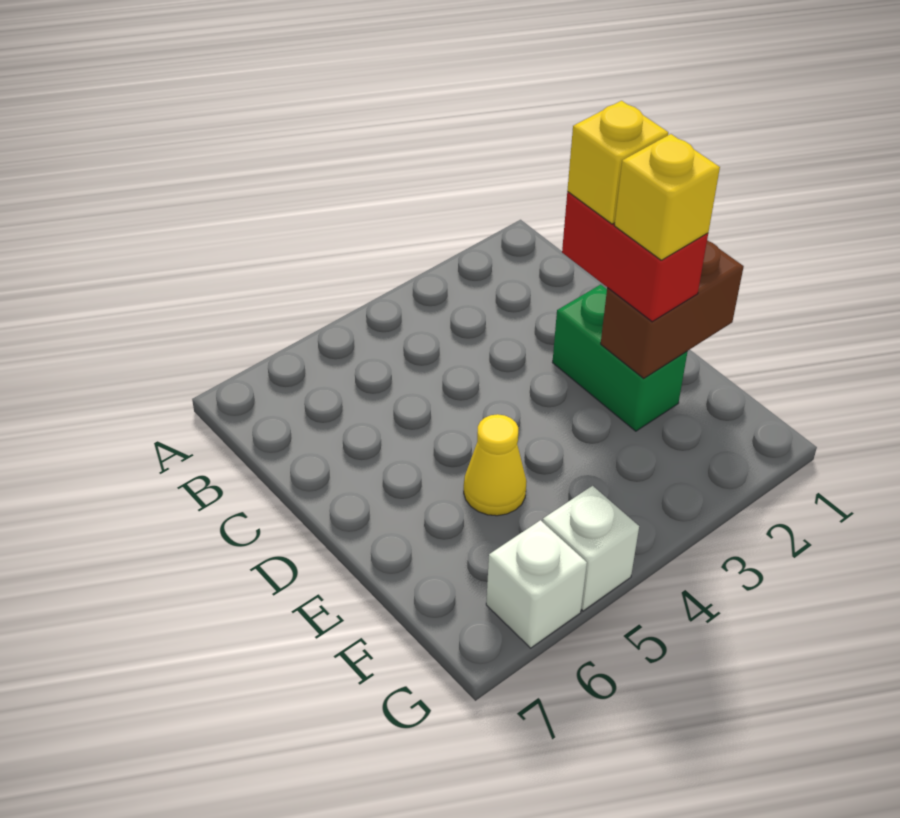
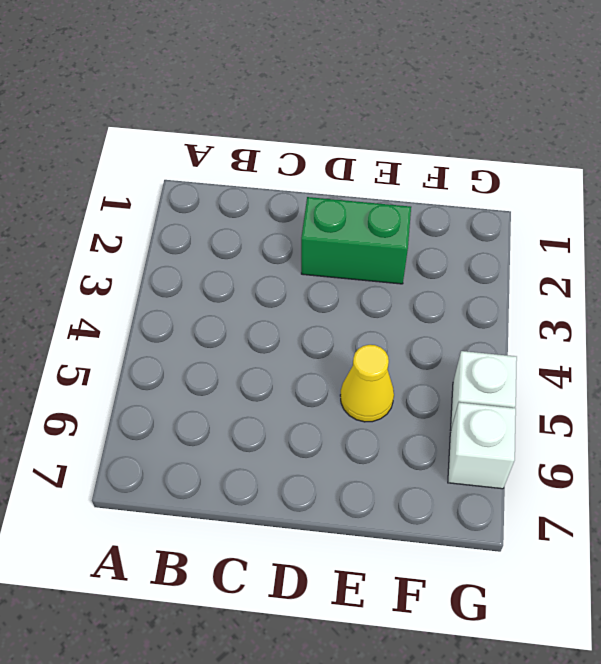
none -> brown 1x2 brick [601,240,744,378]
none -> red 1x2 brick [562,192,708,322]

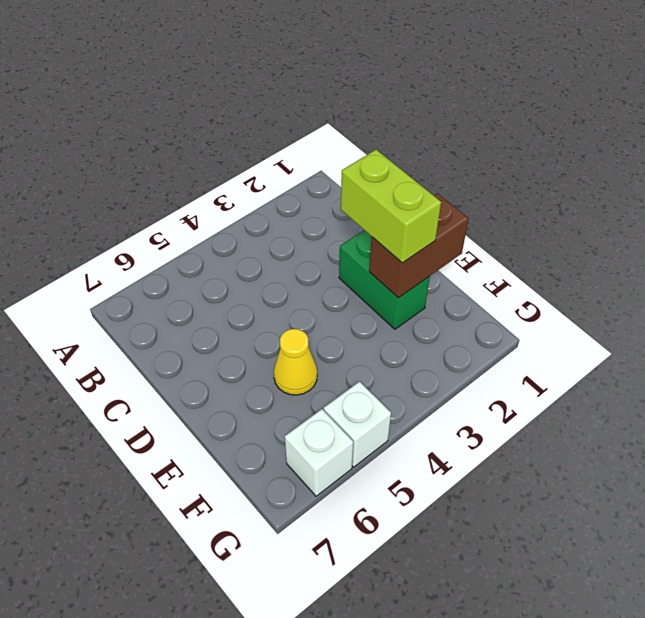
lime 1x2 brick [341,150,441,263] -> red 1x2 brick [562,192,708,322]
none -> yellow 1x1 brick [567,101,668,224]
none -> yellow 1x1 brick [615,134,720,260]

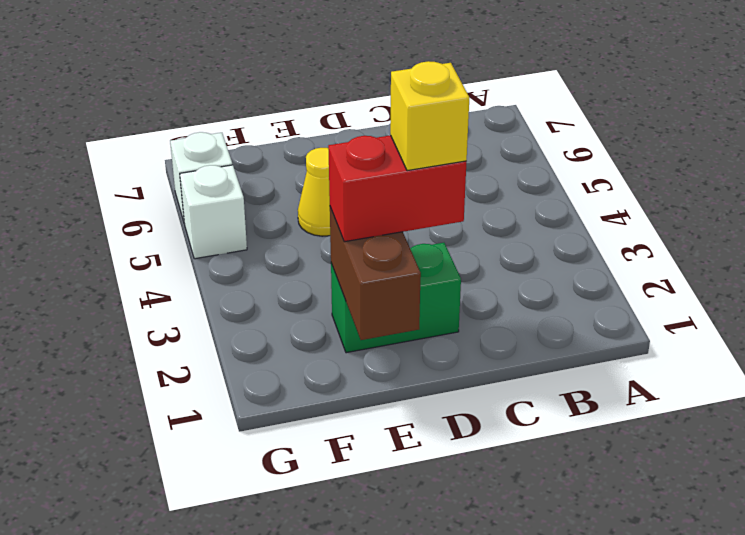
none -> yellow 1x1 brick [615,134,720,260]

